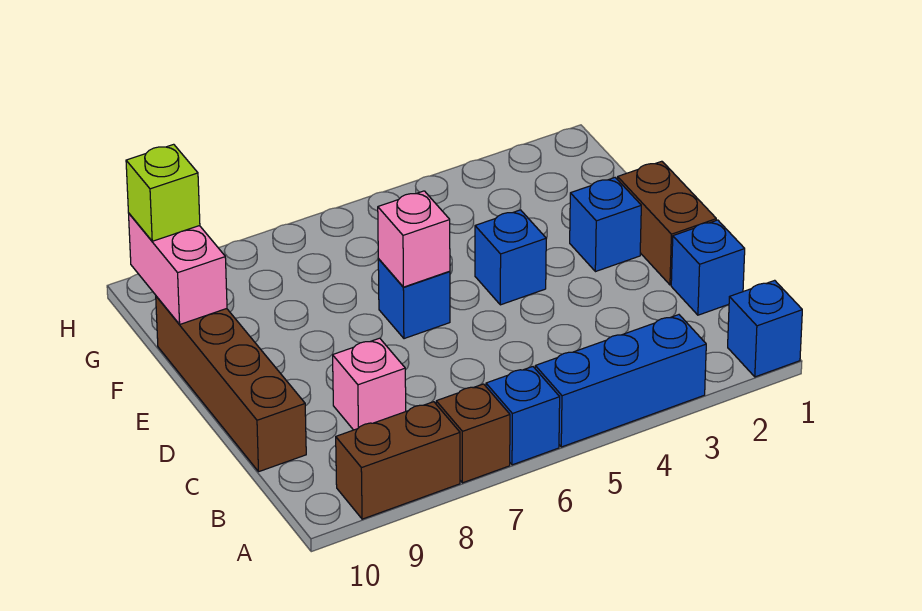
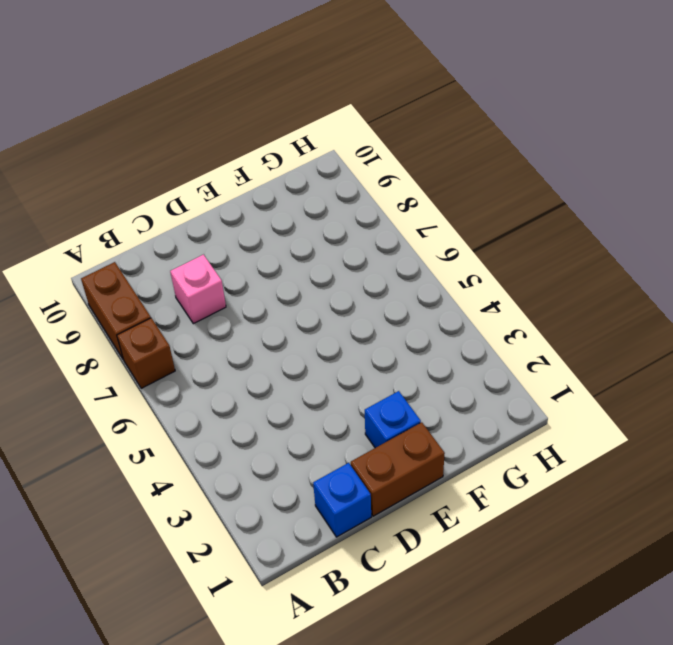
none -> blue 1x1 brick [728,280,802,377]
none -> blue 1x3 brick [535,315,706,447]
none -> blue 1x1 brick [486,367,560,465]

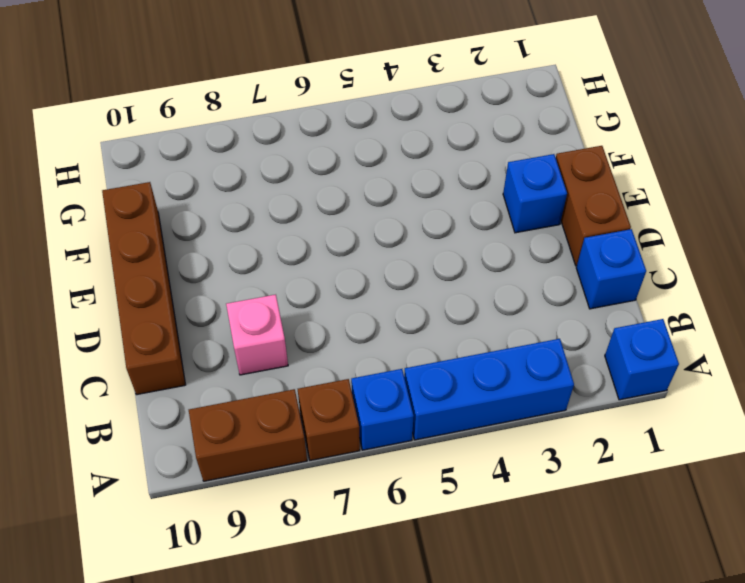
none -> blue 1x1 brick [475,210,546,305]
none -> blue 1x1 brick [378,259,450,339]
none -> pink 1x1 brick [378,191,450,287]

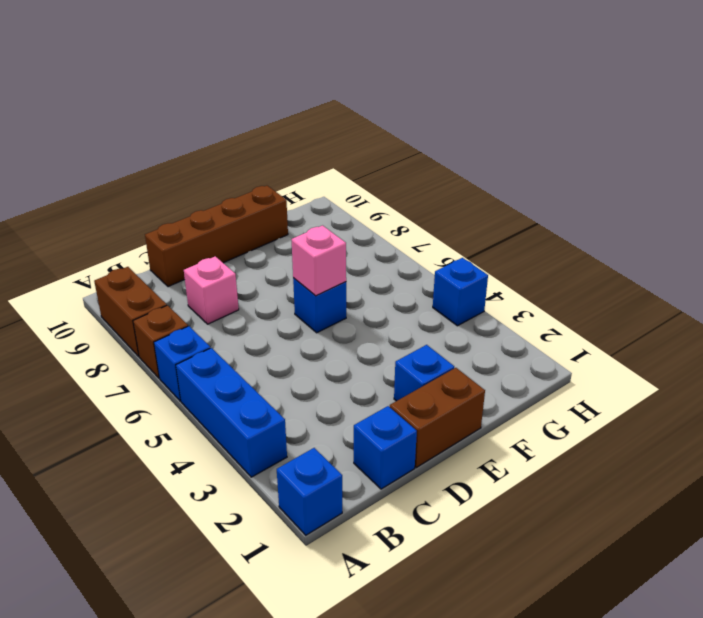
blue 1x1 brick [433,258,488,326] -> blue 1x1 brick moved to [475,210,546,305]
none -> pink 1x2 brick [129,214,227,324]
none -> lime 1x1 brick [126,144,200,241]

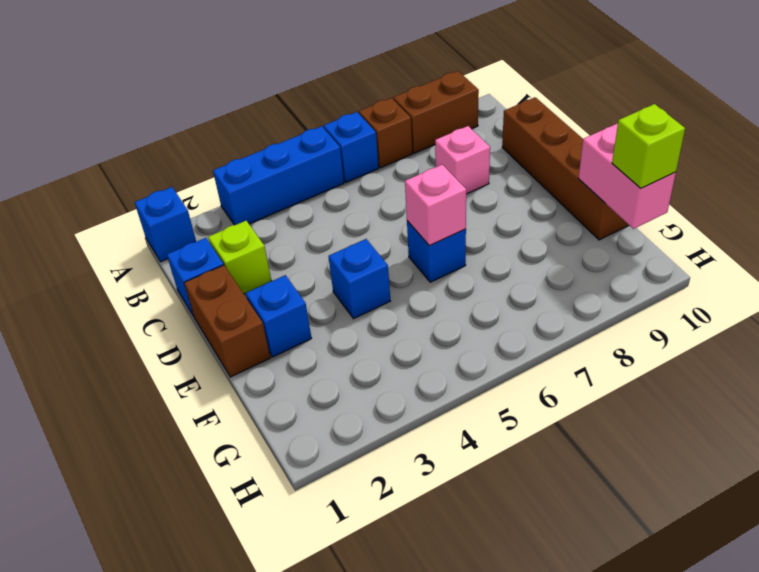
lime 1x1 brick [208,221,271,294] -> none

